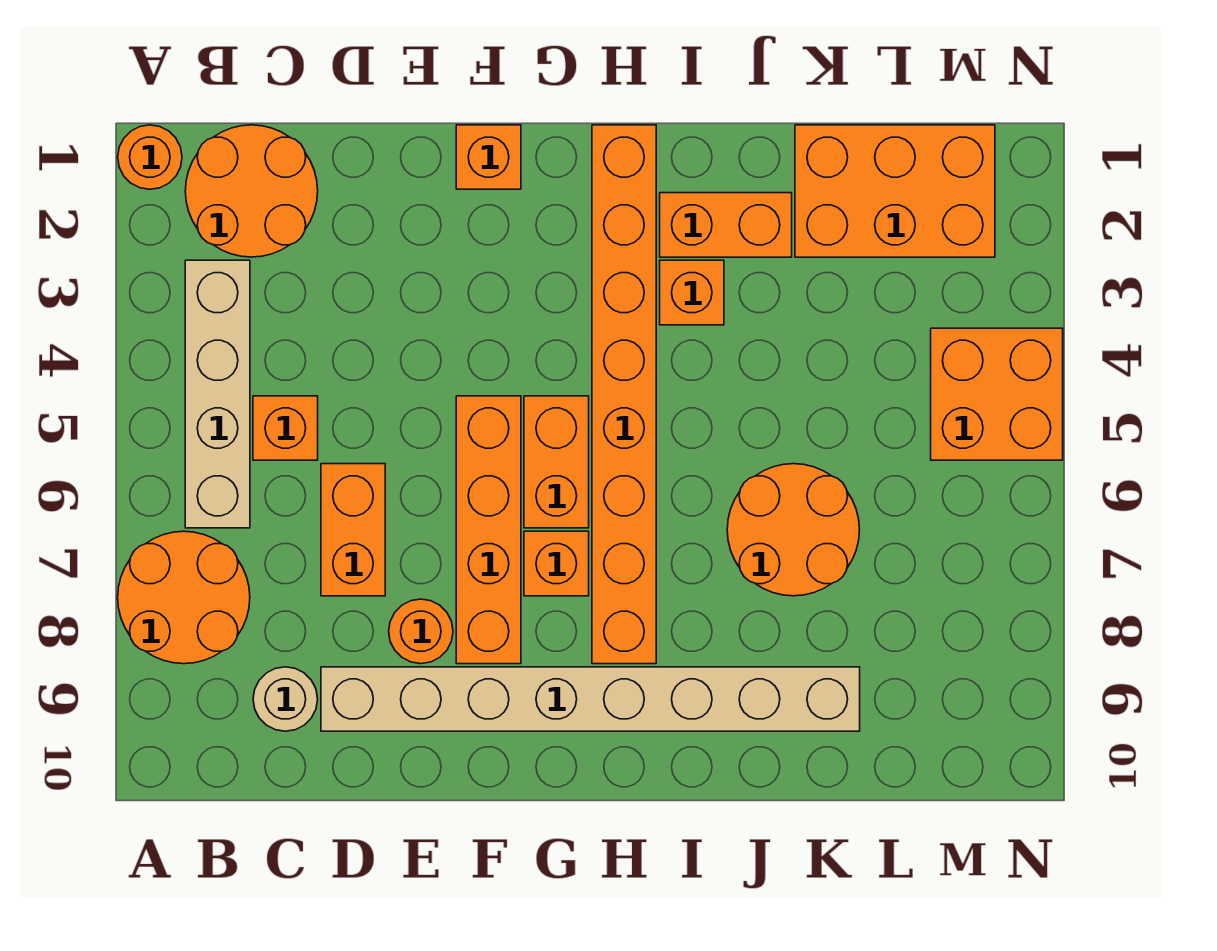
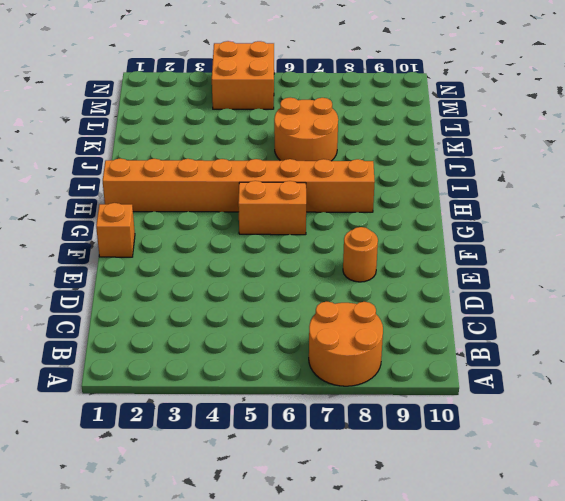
none -> orange 1x1 round brick [118,125,182,189]
none -> orange 2x2 round brick [185,125,318,257]
none -> tan 1x4 brick [185,260,250,528]

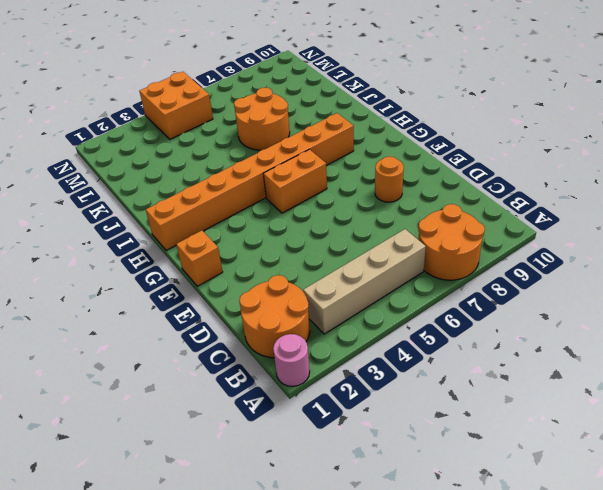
pink 1x1 round brick [273,334,310,386] -> orange 1x1 round brick [118,125,182,189]
none -> orange 1x1 brick [253,396,318,460]
none -> tan 1x1 round brick [253,667,318,731]
none -> orange 1x2 brick [321,464,385,596]

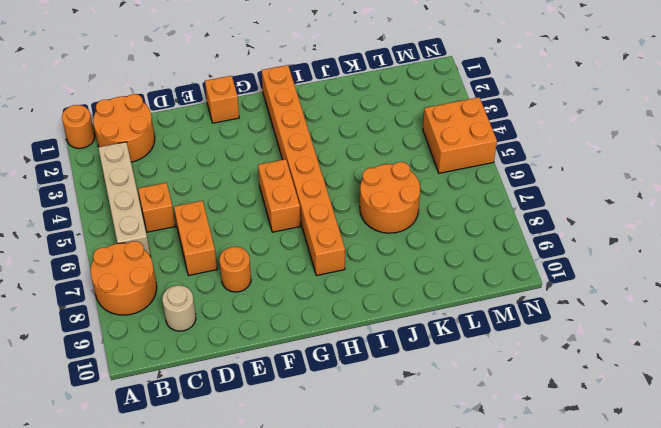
none -> tan 1x8 brick [321,667,860,731]
none -> orange 1x4 brick [456,396,521,664]
none -> orange 1x1 brick [524,531,589,596]

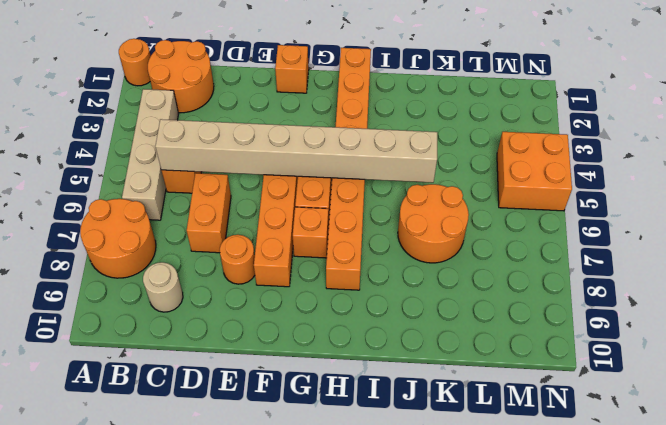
tan 1x8 brick [155,119,437,183] -> tan 1x8 brick moved to [321,667,860,731]
none -> orange 1x2 brick [660,193,792,257]
none -> orange 1x1 brick [660,260,724,325]
none -> orange 2x3 brick [795,125,995,257]

